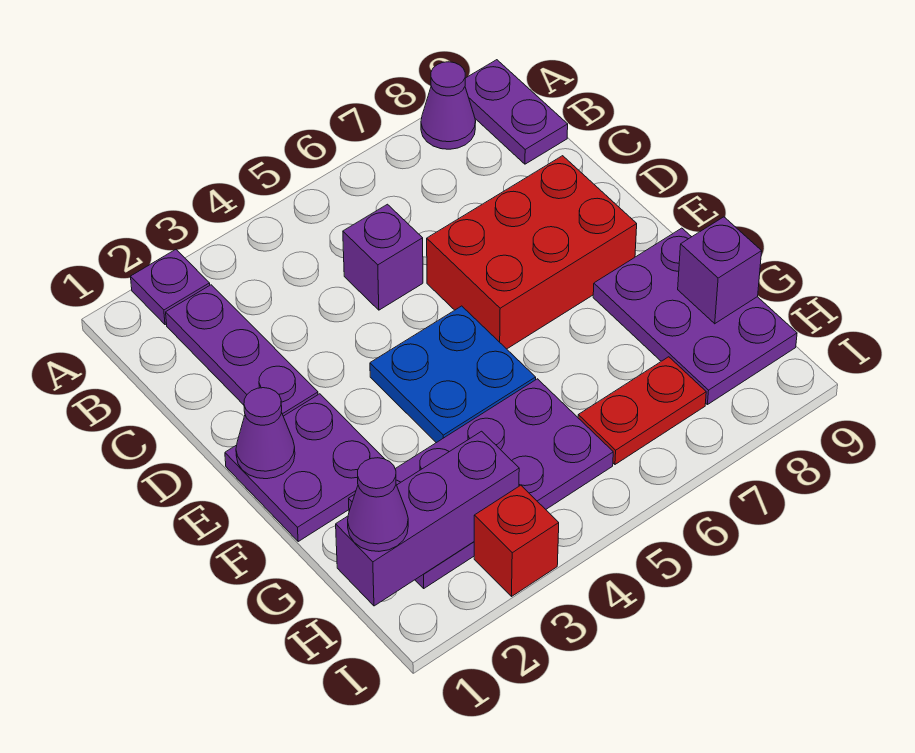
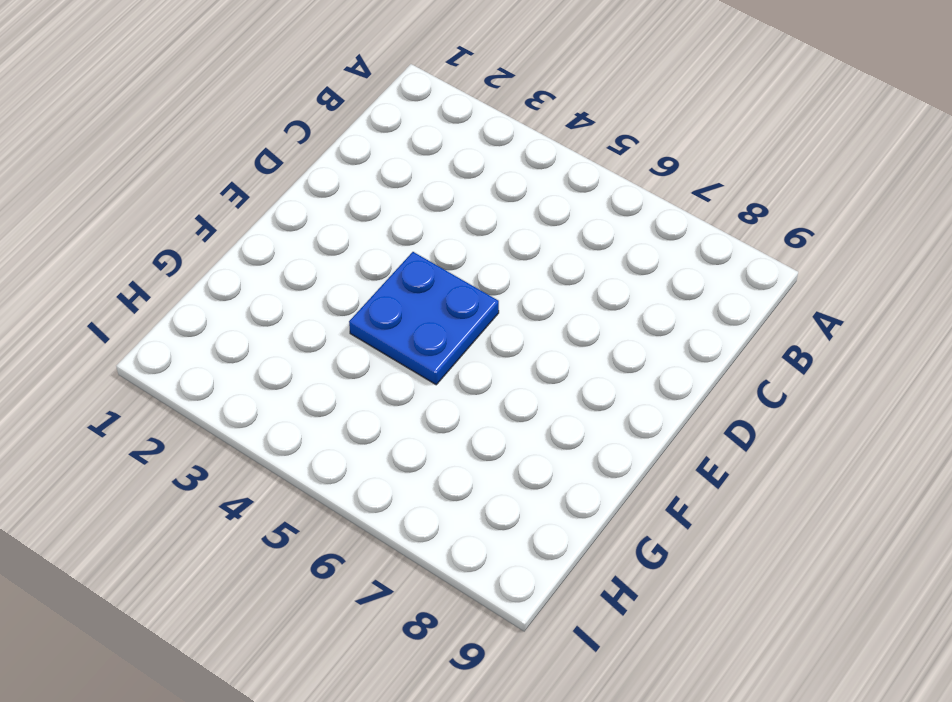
none -> purple 1x1 plate [131,250,210,325]
none -> purple 1x1 cone [421,62,476,149]
none -> purple 1x2 plate [465,60,568,164]

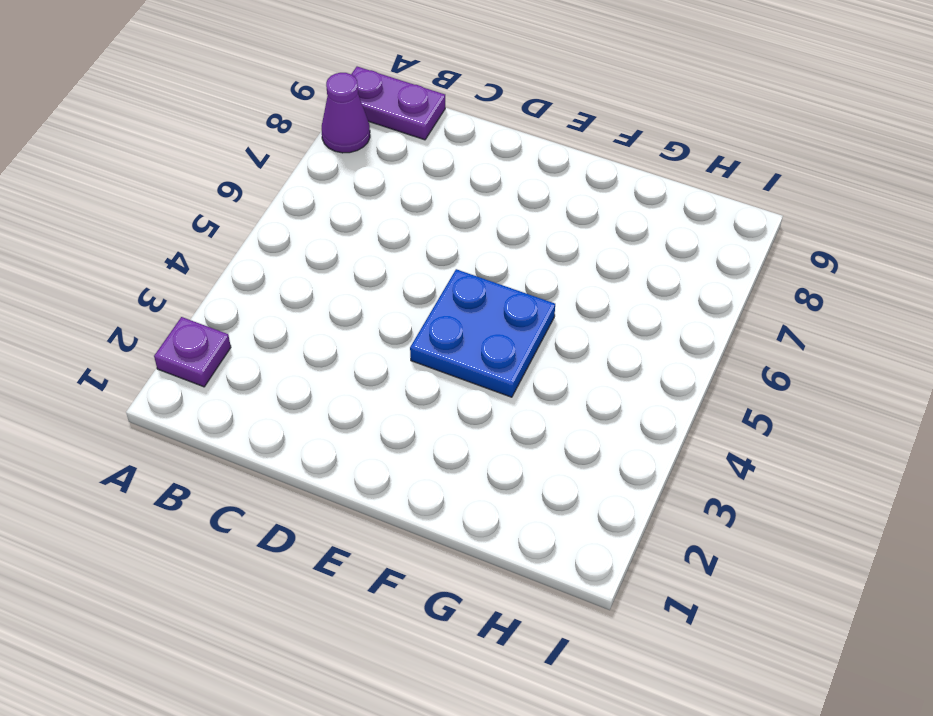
none -> purple 1x3 plate [166,285,318,416]
none -> purple 1x1 brick [343,204,423,310]
none -> red 2x3 brick [427,156,637,349]

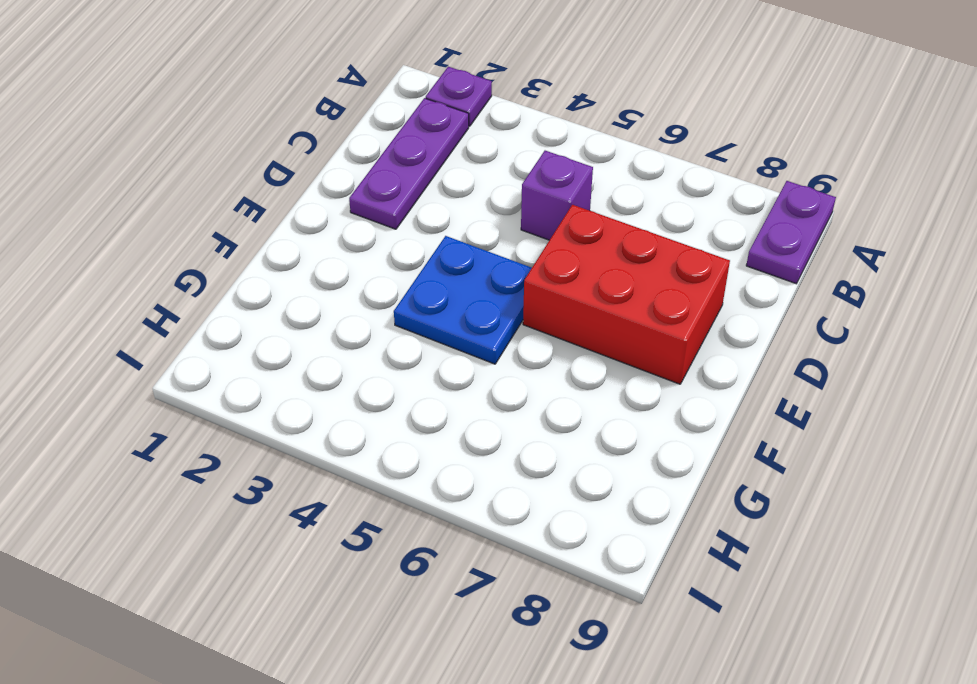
none -> purple 1x1 cone [421,62,476,149]
none -> purple 2x2 plate [225,394,384,541]
none -> purple 2x3 plate [593,228,797,405]

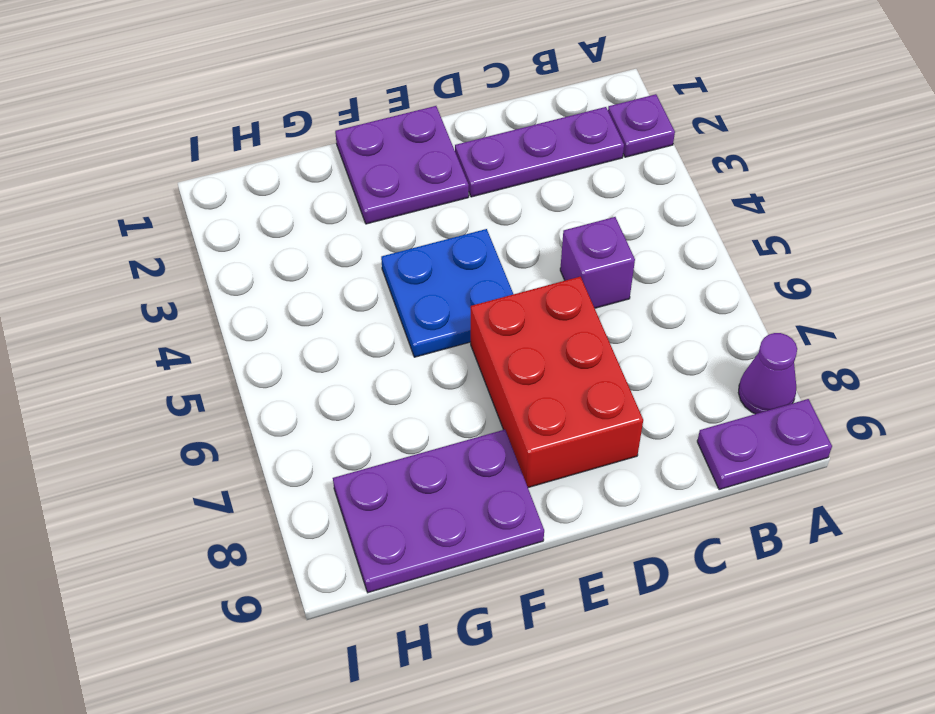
none -> purple 2x4 plate [349,379,613,588]
none -> red 1x2 plate [578,357,706,464]
none -> red 1x1 brick [474,485,559,596]

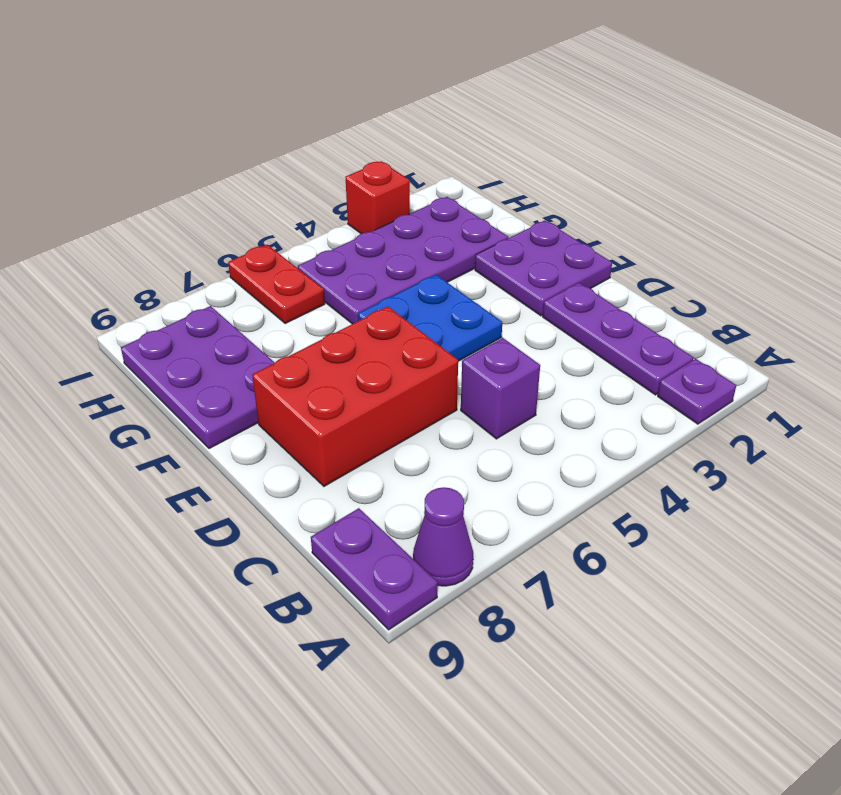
red 1x2 plate [228,245,325,324] -> red 1x2 plate turned to [578,357,706,464]
none -> purple 1x1 cone [236,388,295,479]
none -> purple 1x1 brick [678,217,762,324]
none -> purple 1x3 brick [336,431,519,606]

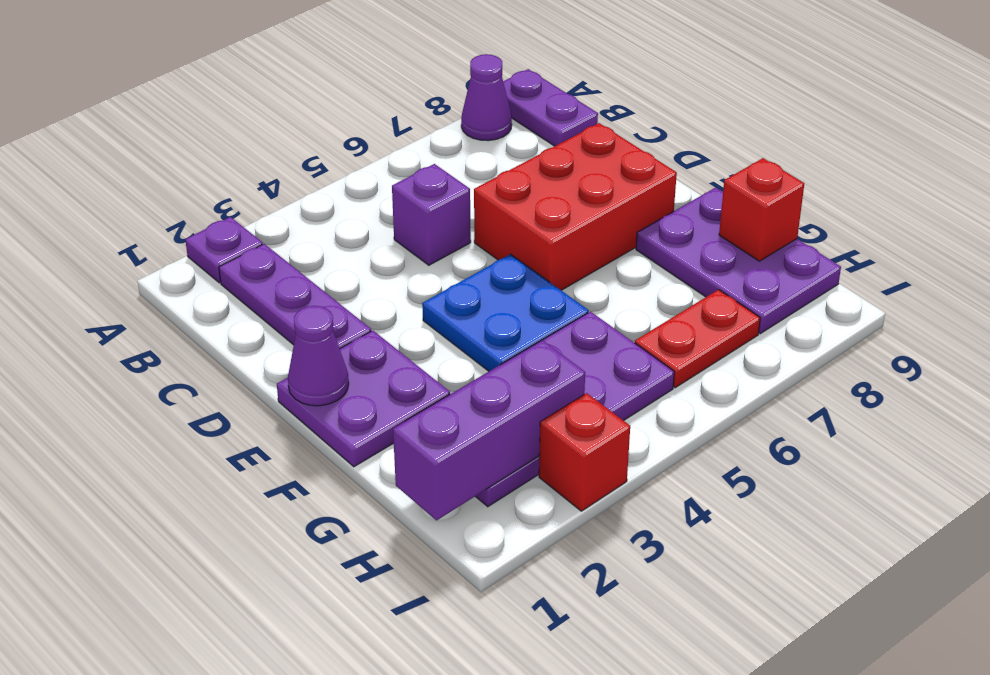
red 1x1 brick [719,158,804,261] -> purple 1x1 brick [678,217,762,324]
none -> purple 1x1 cone [348,458,408,551]

